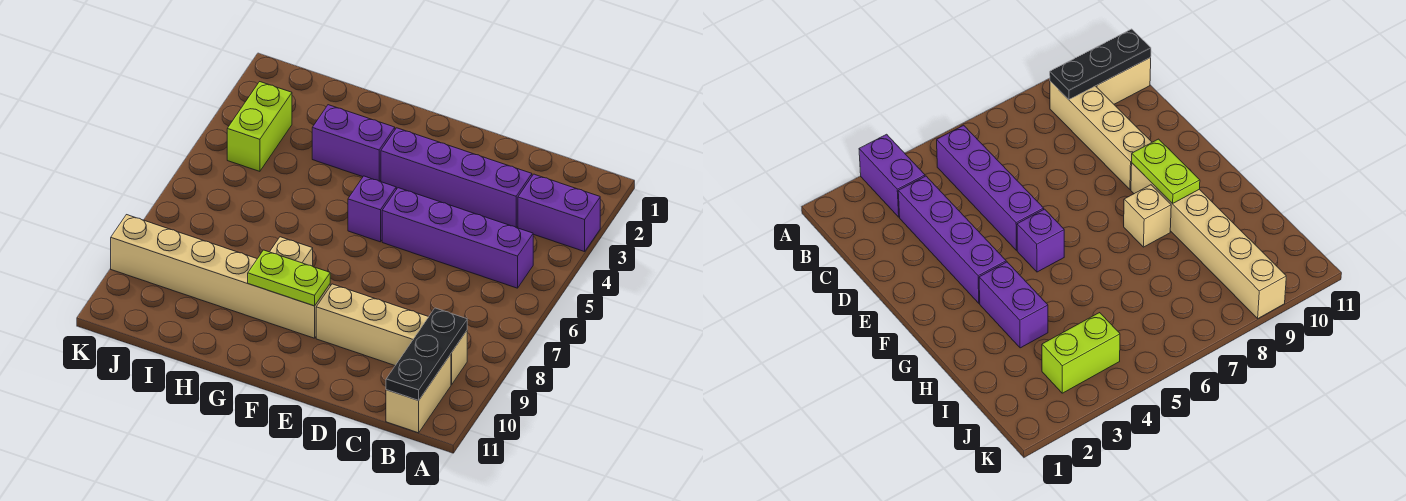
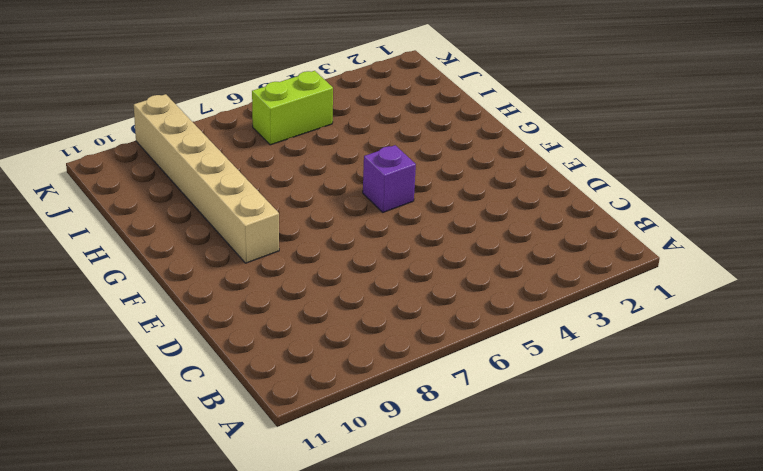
lime 1x2 brick [252,71,333,145] -> lime 1x2 brick moved to [227,82,292,171]
none -> purple 1x2 brick [518,174,600,252]
none -> purple 1x4 brick [382,188,533,288]
none -> tan 1x4 brick [316,284,467,385]

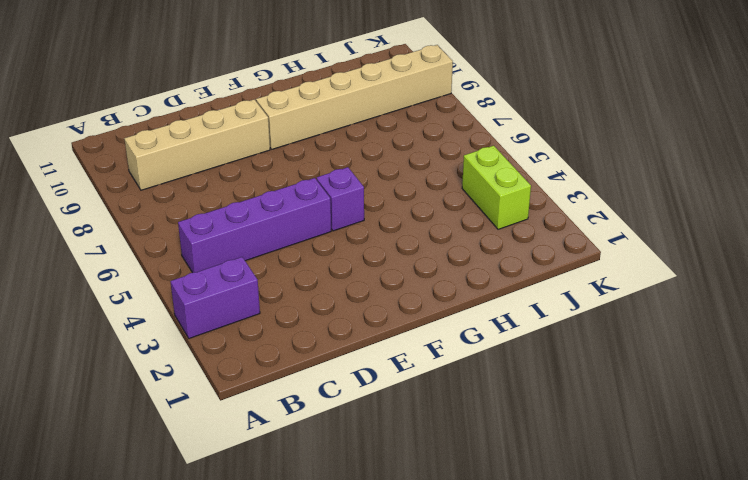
none -> tan 1x2 brick [386,354,451,433]
none -> purple 1x4 brick [381,128,532,228]
none -> purple 1x2 brick [312,105,395,181]

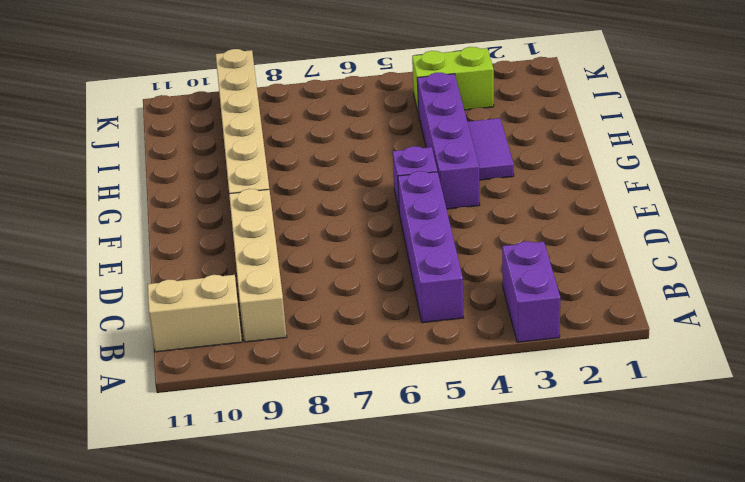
purple 1x4 brick [417,73,480,209] -> purple 1x4 brick moved to [381,128,532,228]
purple 1x2 tile [468,118,514,180] -> purple 1x2 brick [312,105,395,181]
none -> tan 1x1 brick [270,237,313,266]
none -> black 1x3 plate [386,308,467,400]
none -> lime 1x2 plate [248,250,330,306]

